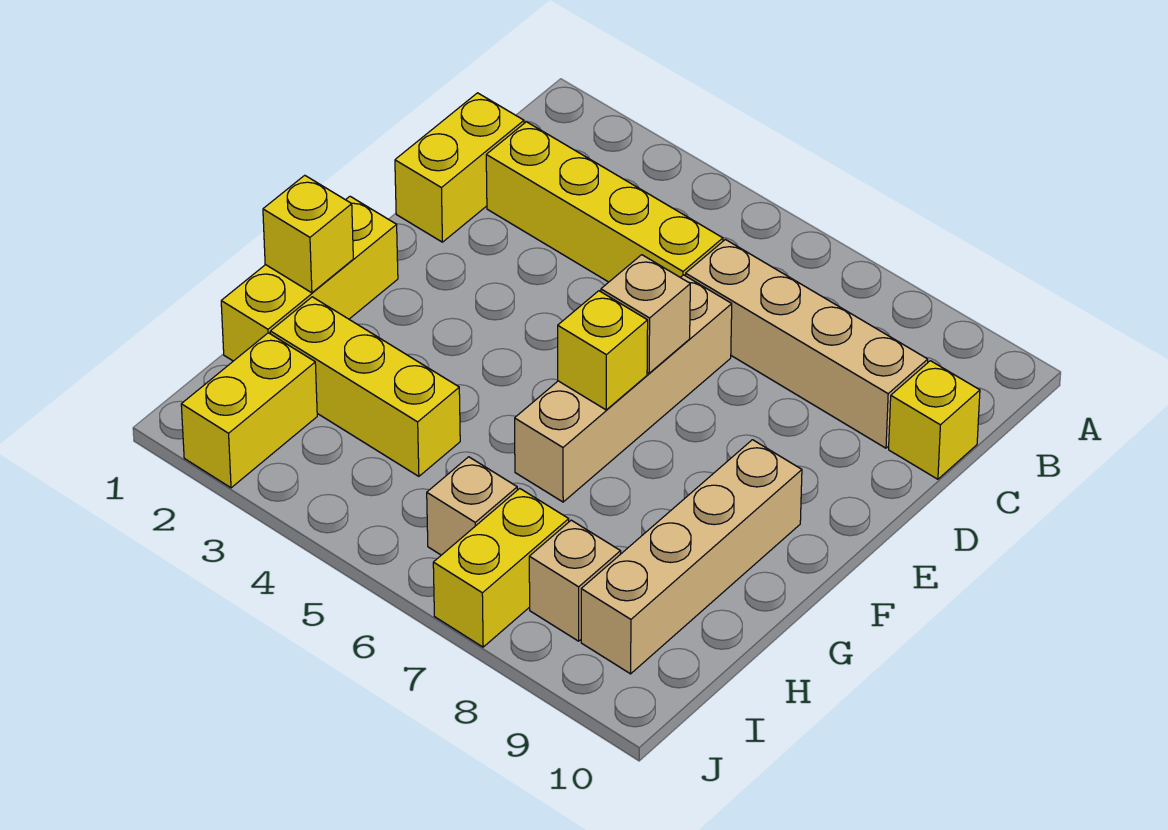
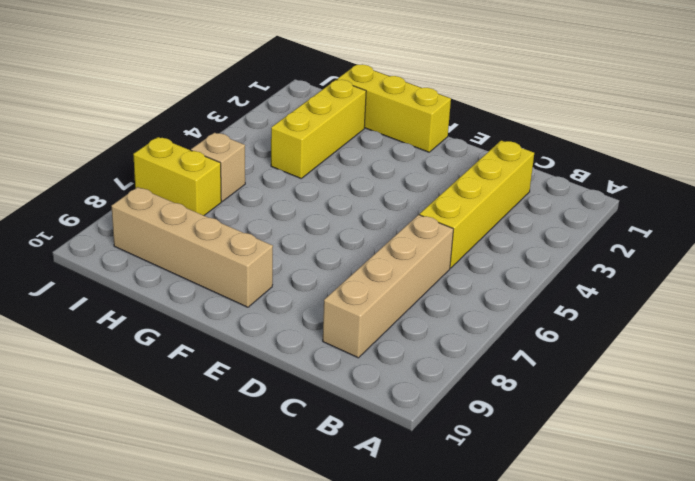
none -> yellow 1x2 brick [395,93,524,242]
none -> yellow 1x1 brick [889,361,980,479]
none -> tan 1x4 brick [515,275,732,502]

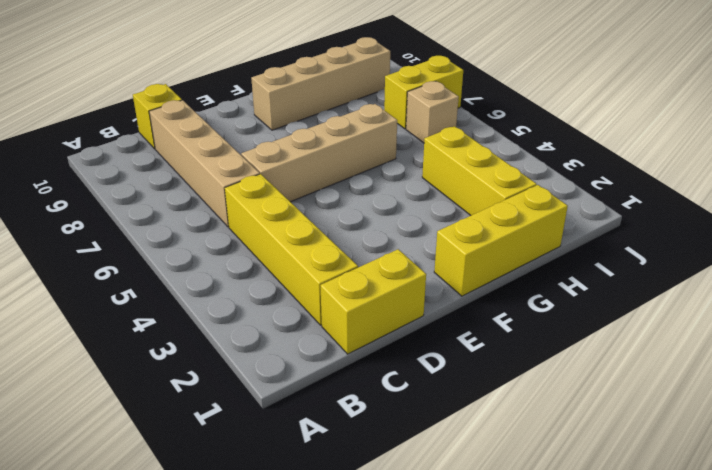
none -> yellow 1x2 brick [181,333,317,488]
none -> tan 1x1 brick [529,520,621,641]
none -> tan 1x1 brick [601,255,690,373]

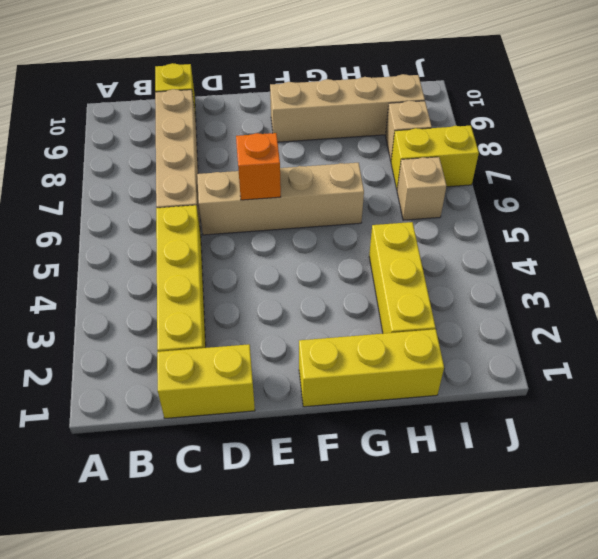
orange 1x1 brick [236,133,281,200] -> tan 1x1 brick [601,255,690,373]
none -> yellow 1x2 brick [181,333,317,488]
none -> yellow 1x1 brick [558,291,648,410]
none -> yellow 1x1 brick [263,175,353,293]

